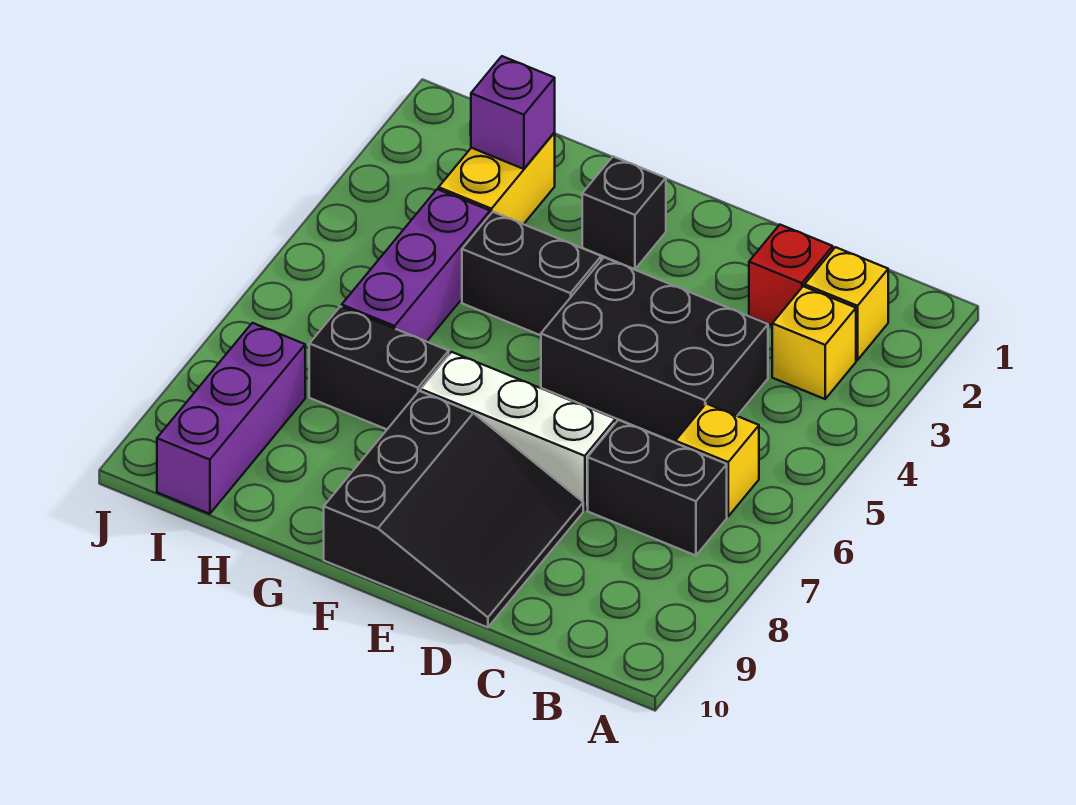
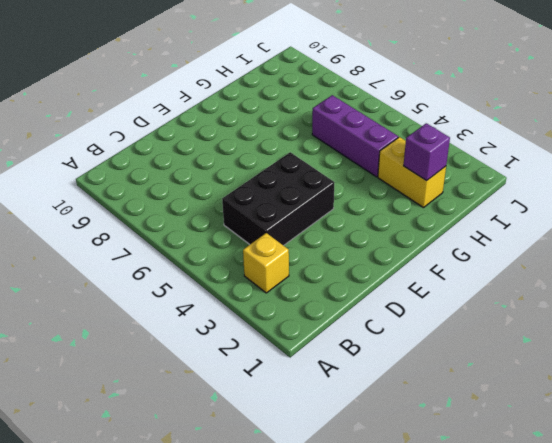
none -> yellow 1x1 brick [805,247,888,360]
none -> yellow 1x1 brick [675,404,759,516]
none -> black 1x2 brick [588,420,727,556]

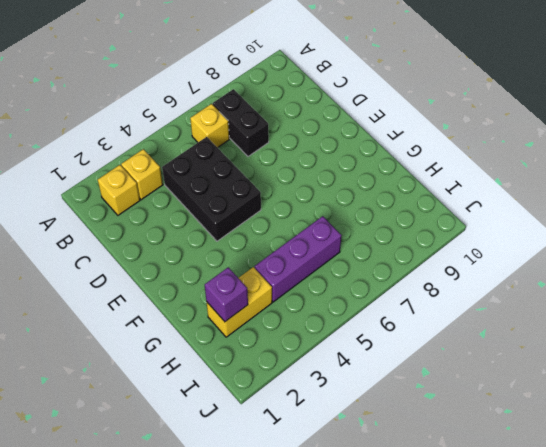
none -> red 1x1 brick [749,225,833,325]
none -> white 1x3 brick [421,352,616,510]
none -> black 3x3 slope [324,391,583,627]

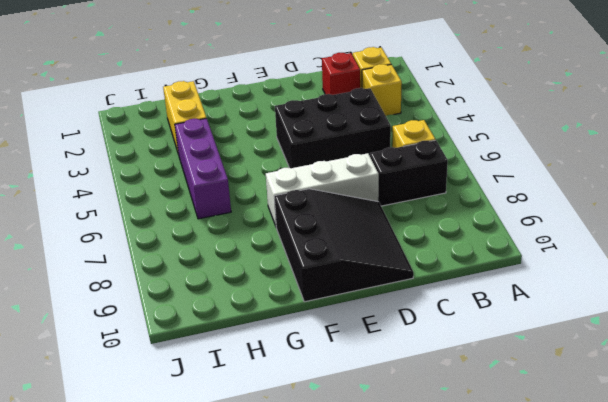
none -> black 1x1 brick [582,156,666,269]
none -> black 1x2 brick [462,212,601,335]
none -> black 1x2 brick [309,306,449,429]

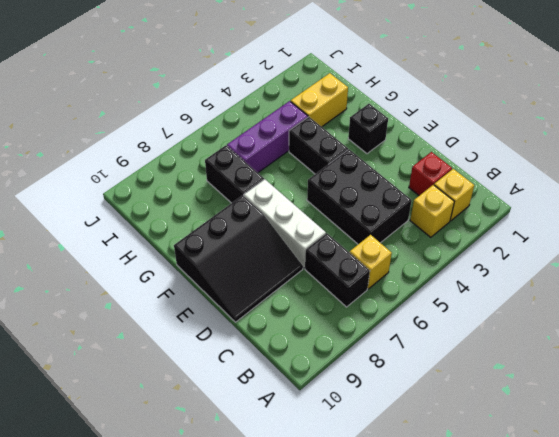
none -> purple 1x3 brick [157,323,305,514]
none -> purple 1x1 brick [471,56,555,169]

